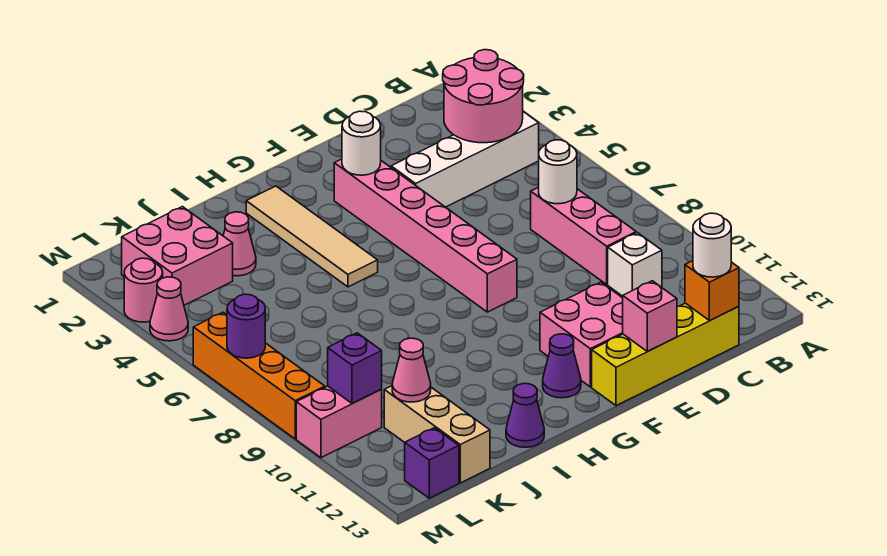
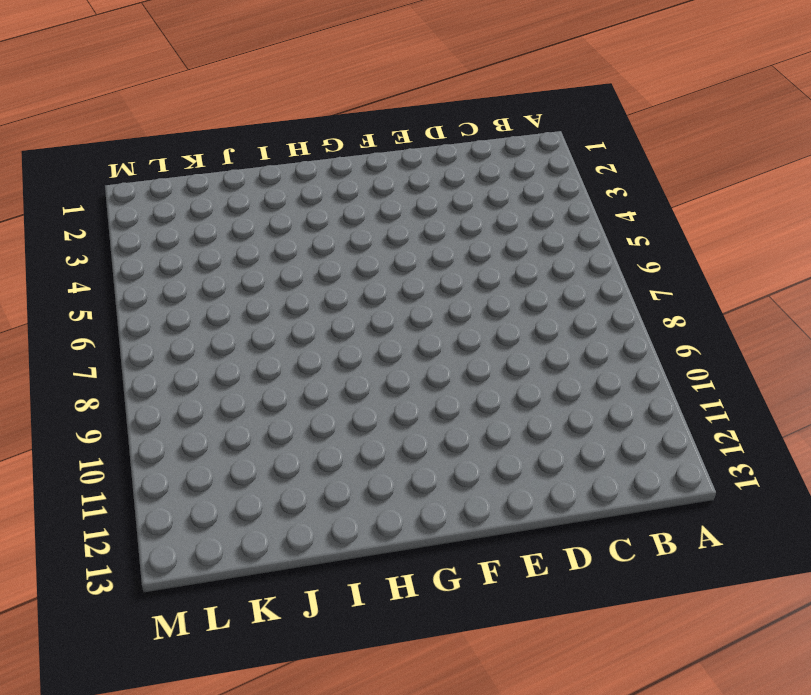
none -> white 1x4 brick [391,112,539,207]
none -> pink 1x3 brick [531,187,636,284]
none -> white 1x1 brick [608,233,662,296]

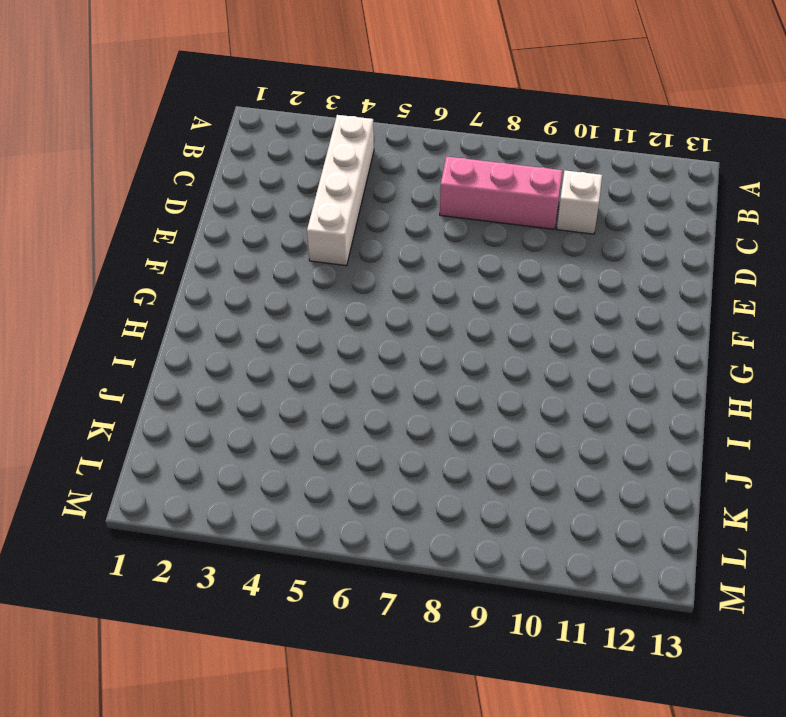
none -> yellow 1x4 brick [592,303,739,406]
none -> pink 2x2 brick [540,282,623,387]
none -> pink 1x6 brick [334,159,517,312]

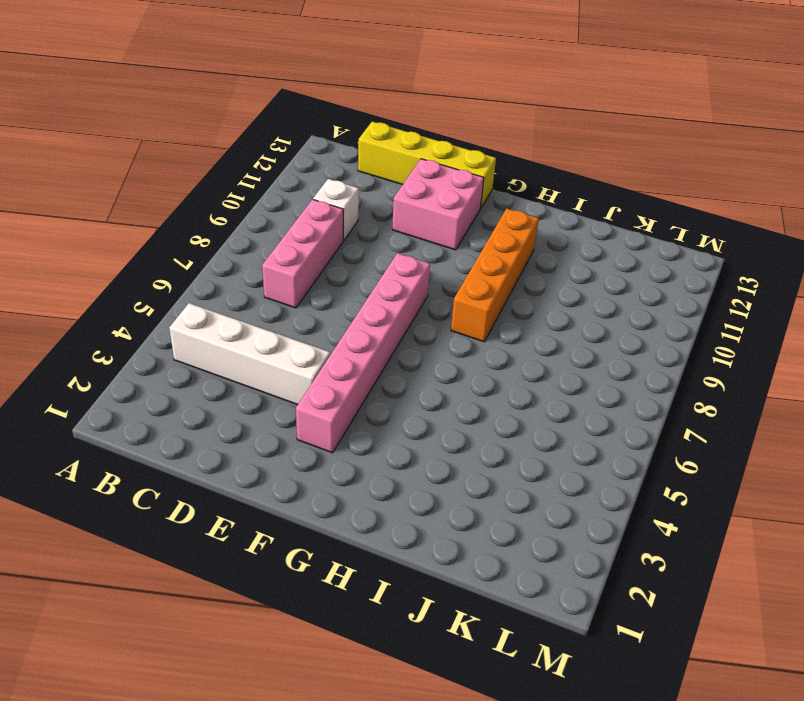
orange 1x4 brick [451,209,539,342] -> orange 1x4 brick moved to [193,312,325,439]
none -> purple 1x1 cone [543,334,581,398]
none -> tan 1x4 tile [246,186,378,287]
none -> purple 1x1 cone [506,384,544,447]

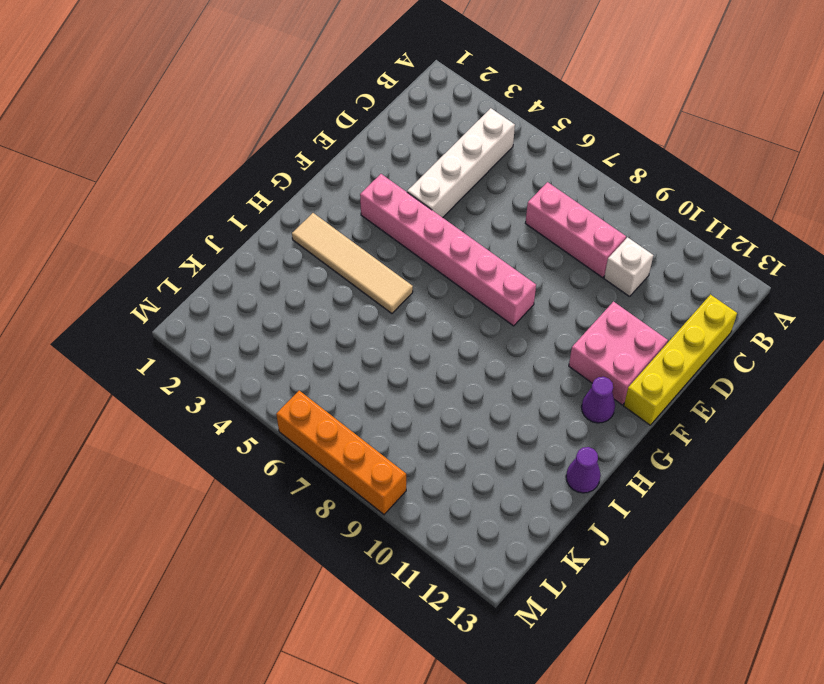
none -> pink 1x1 cone [223,212,256,276]
none -> pink 2x2 brick [122,207,233,305]
none -> tan 1x3 brick [384,386,490,483]

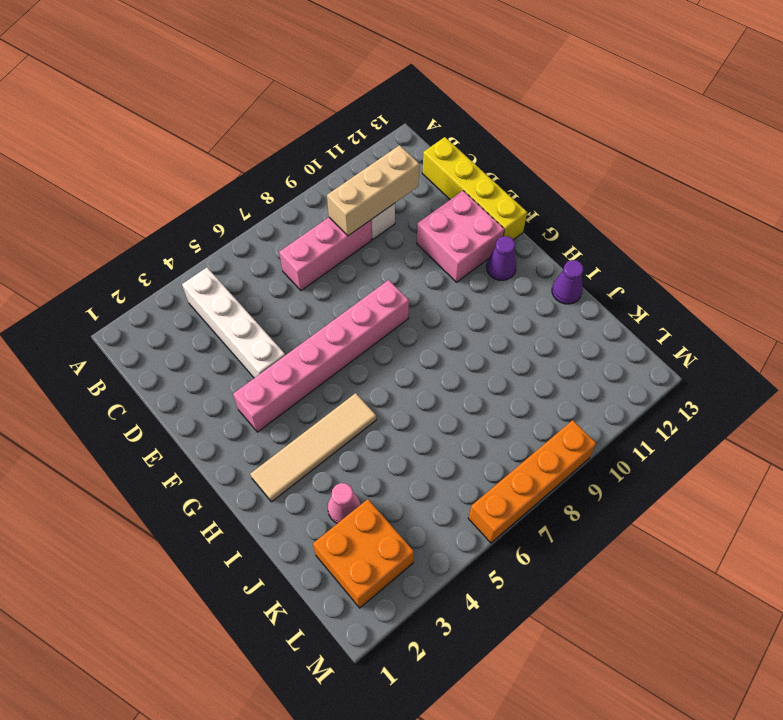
tan 1x3 brick [327,145,419,236] -> tan 1x3 brick moved to [384,386,490,483]
orange 2x2 brick [313,499,414,608] -> pink 2x2 brick [122,207,233,305]
none -> pink 1x2 brick [296,386,382,458]
none -> purple 1x1 brick [405,428,459,498]
none -> pink 1x1 round brick [124,258,163,322]

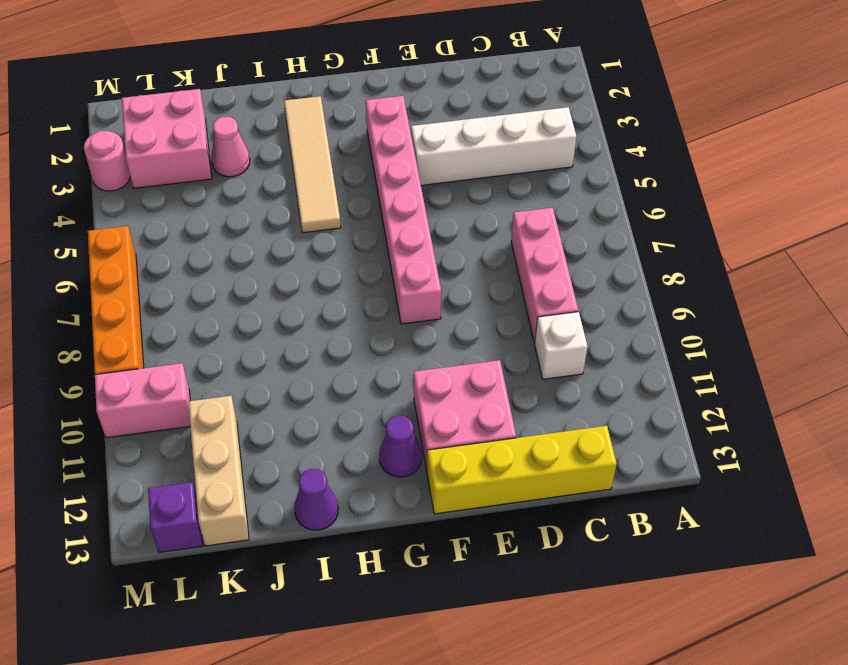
none -> pink 1x1 cone [150,277,188,341]
none -> pink 2x2 round brick [443,50,524,143]
none -> white 1x1 round brick [539,140,577,204]

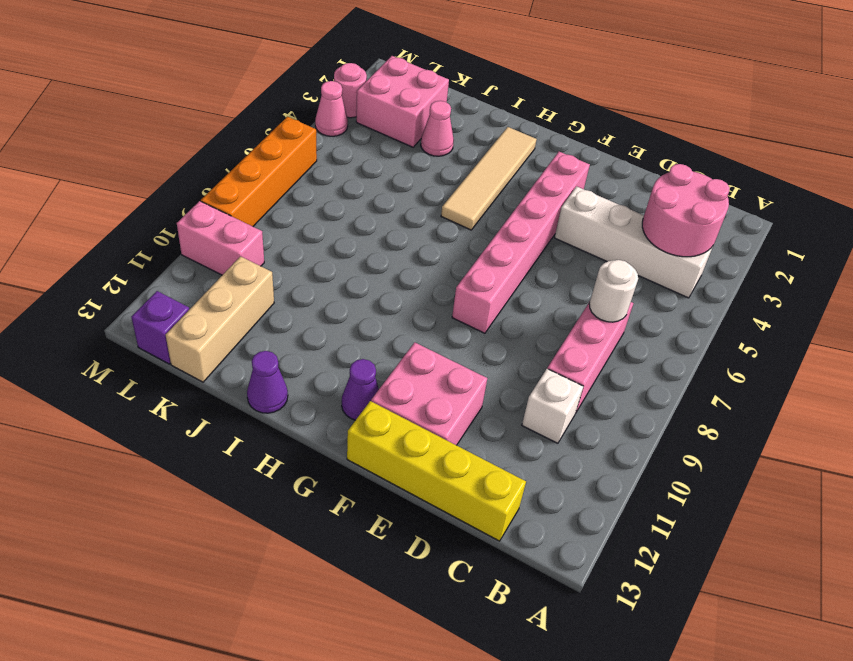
none -> orange 1x1 brick [685,261,739,321]
none -> pink 1x1 brick [623,281,677,351]
none -> white 1x1 round brick [342,111,381,175]

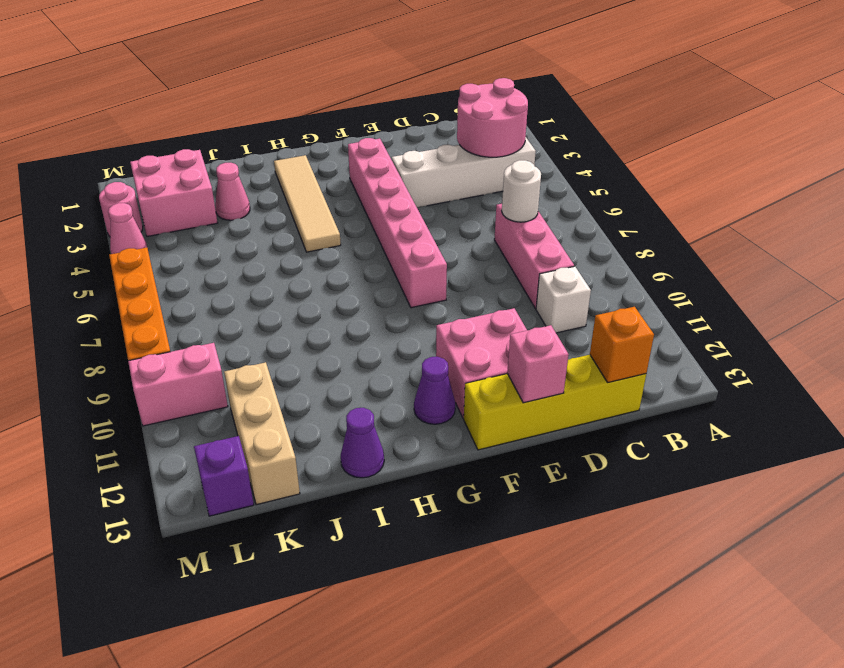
none -> white 1x1 round brick [342,111,381,175]
none -> pink 1x1 cone [392,338,431,402]
none -> purple 1x1 brick [328,333,382,404]

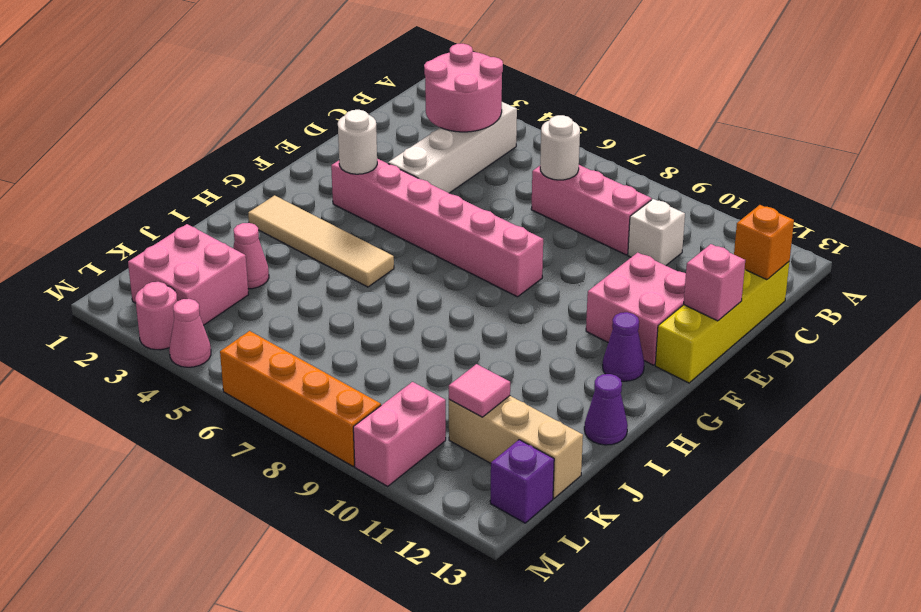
pink 1x1 tile [449,364,510,417] -> pink 1x1 cone [392,338,431,402]
none -> purple 1x1 brick [328,333,382,404]
none -> purple 1x1 round brick [227,294,265,358]
none -> white 1x1 round brick [693,213,731,277]

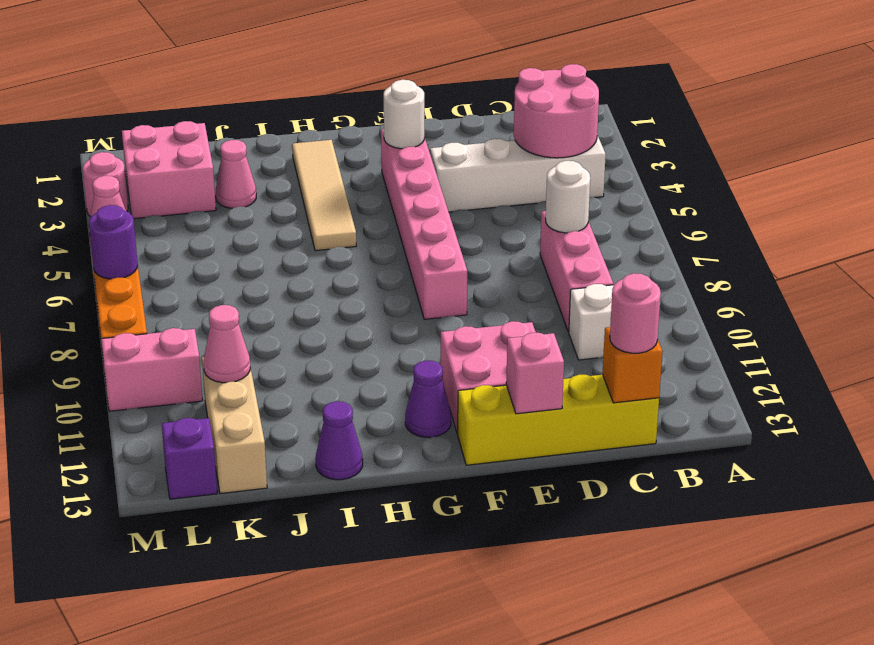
pink 1x1 round brick [610,273,661,353] -> white 1x1 round brick [693,213,731,277]
none -> purple 1x1 brick [328,333,382,404]

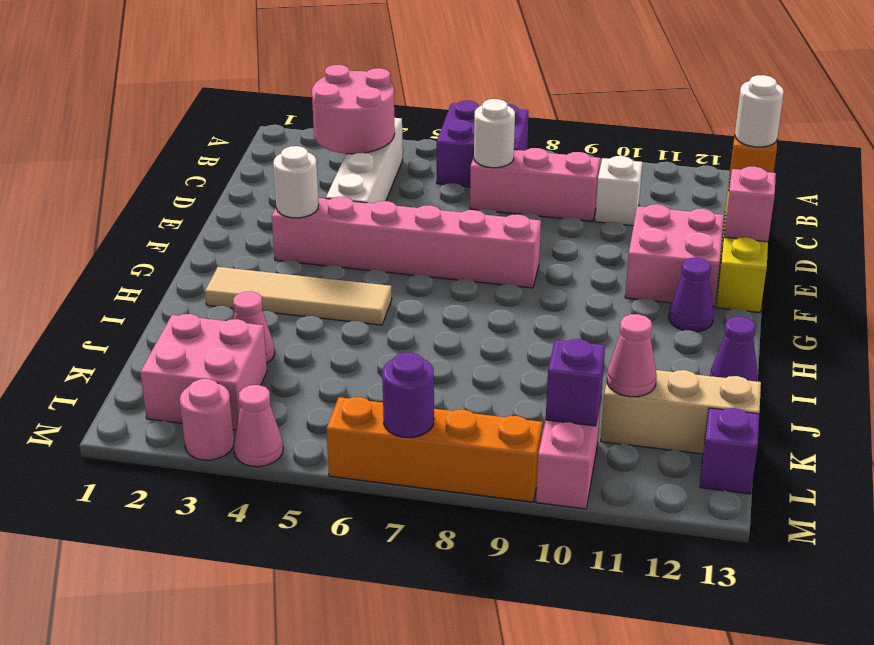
purple 2x2 brick [437,101,529,187] -> none

